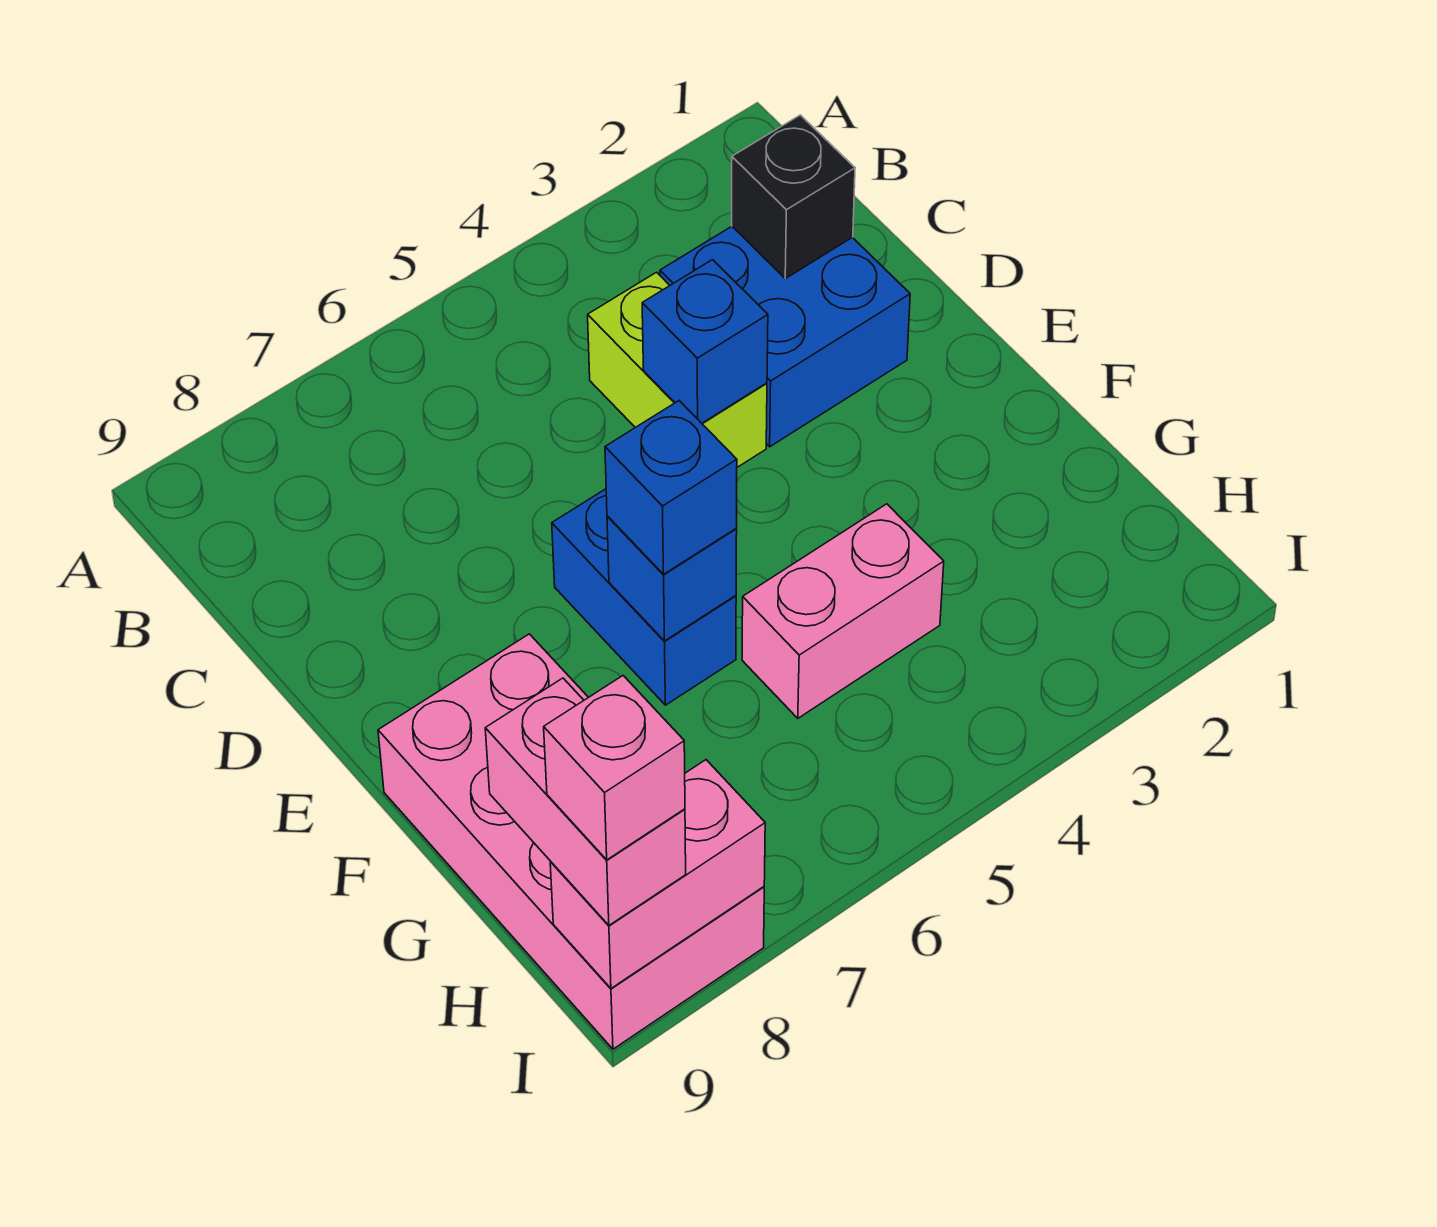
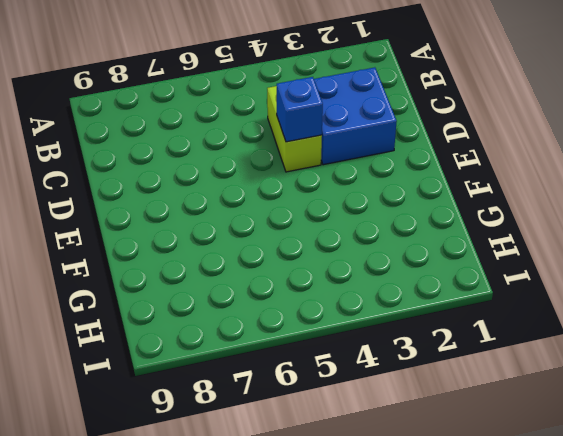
none -> blue 1x2 brick [552,489,736,705]
none -> pink 2x4 brick [378,634,764,1049]
none -> pink 1x2 brick [742,504,944,718]

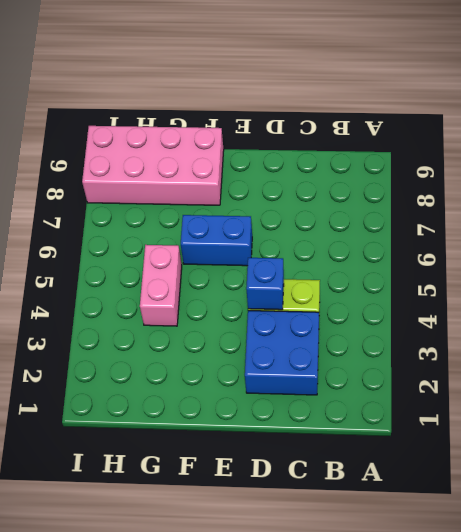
none -> black 1x1 brick [732,115,855,278]
none -> blue 1x1 brick [607,516,737,641]
none -> pink 1x2 brick [550,760,765,988]

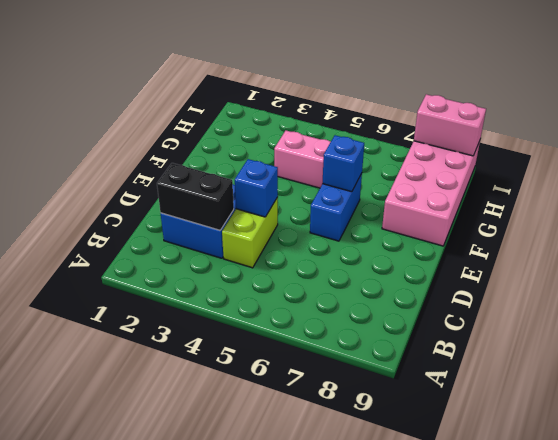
black 1x2 brick [157,163,234,230] -> black 1x1 brick [732,115,855,278]
none -> blue 1x1 brick [605,401,737,574]
none -> pink 1x2 brick [485,678,686,925]
none -> pink 1x1 brick [544,676,685,860]

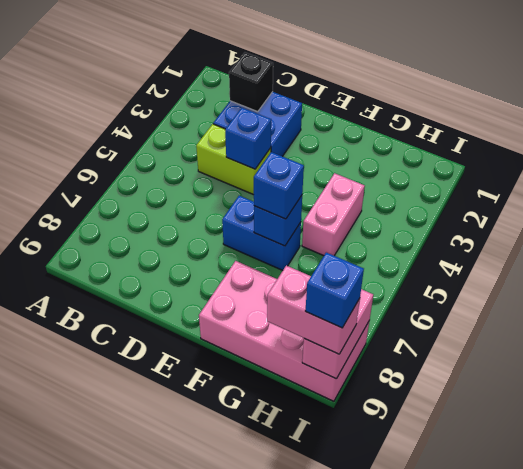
blue 1x1 brick [306,252,364,328] -> pink 1x1 brick [544,676,685,860]

